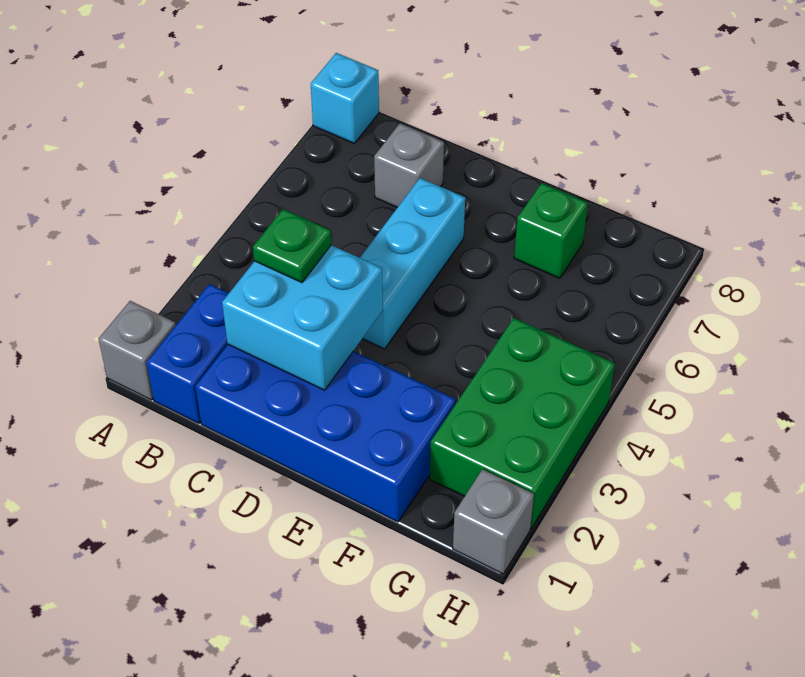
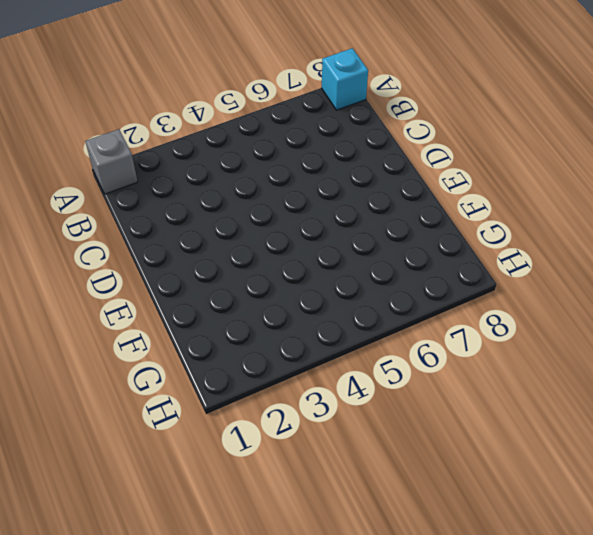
none -> blue 1x2 brick [146,284,229,423]
none -> blue 2x4 brick [195,345,456,522]

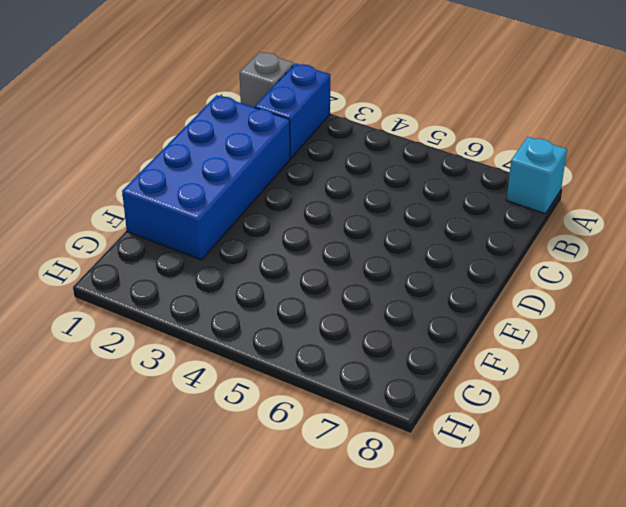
blue 1x2 brick [255,63,330,158] -> blue 1x2 brick turned to [146,284,229,423]
none -> grey 1x1 brick [374,123,444,207]
none -> cyan 1x3 brick [360,178,465,349]

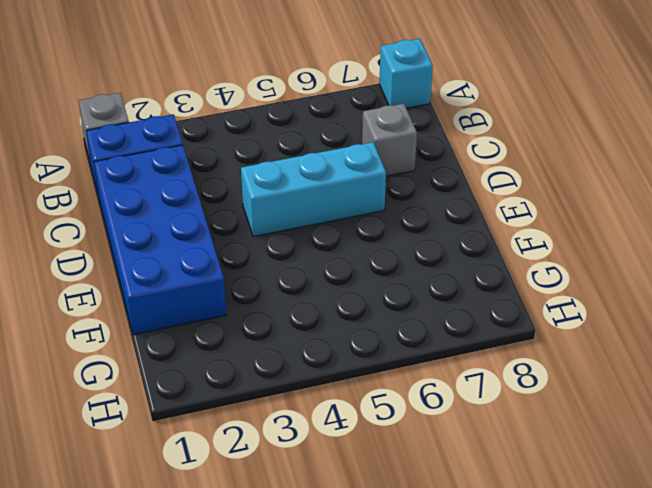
none -> green 1x1 brick [514,183,588,278]
none -> green 2x3 brick [430,318,615,528]

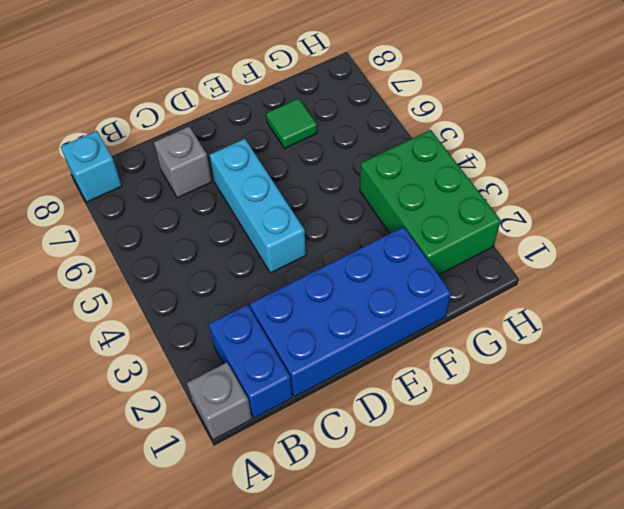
green 1x1 tile [266,98,317,148] -> green 1x1 brick [514,183,588,278]
none -> grey 1x1 brick [453,469,534,574]
none -> cyan 2x2 brick [222,245,383,390]

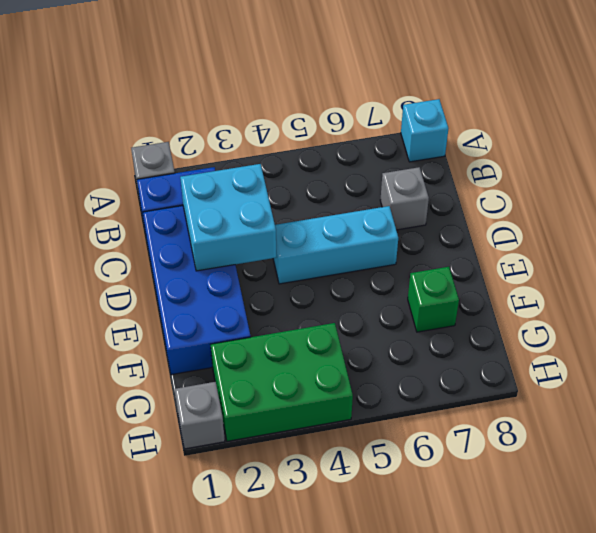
none -> green 1x1 plate [253,209,331,283]

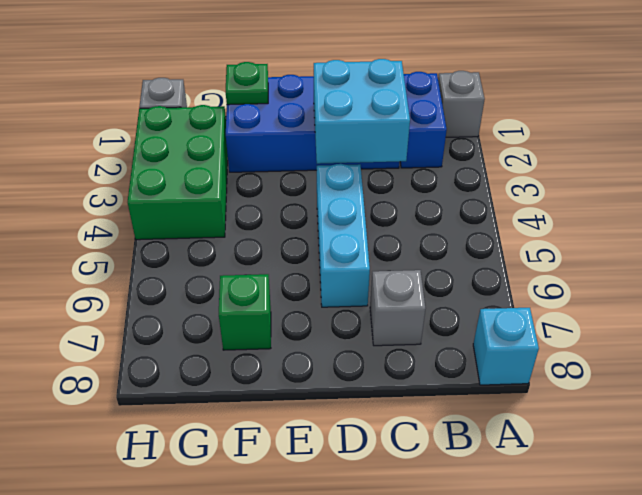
green 1x1 plate [226,62,268,105] -> green 1x1 plate moved to [253,209,331,283]

